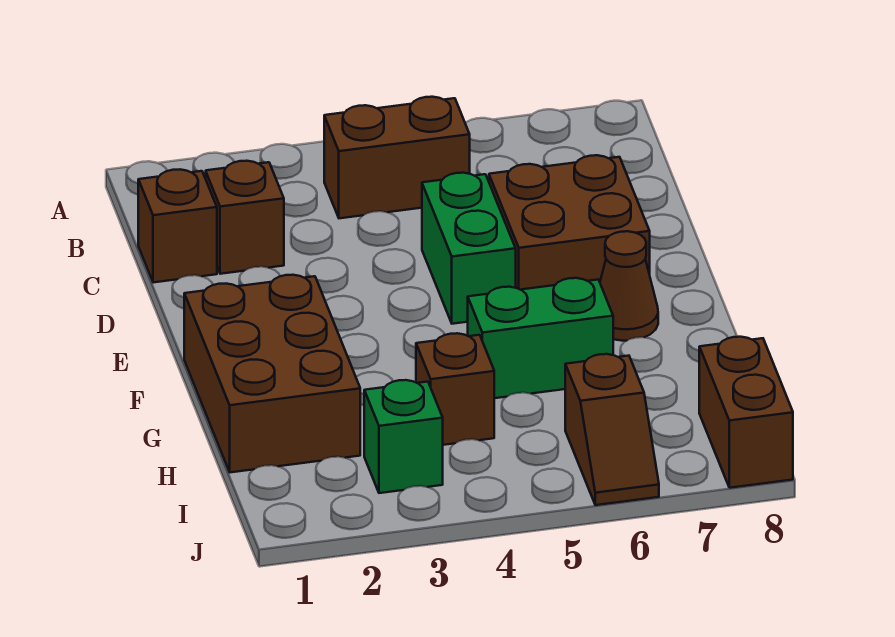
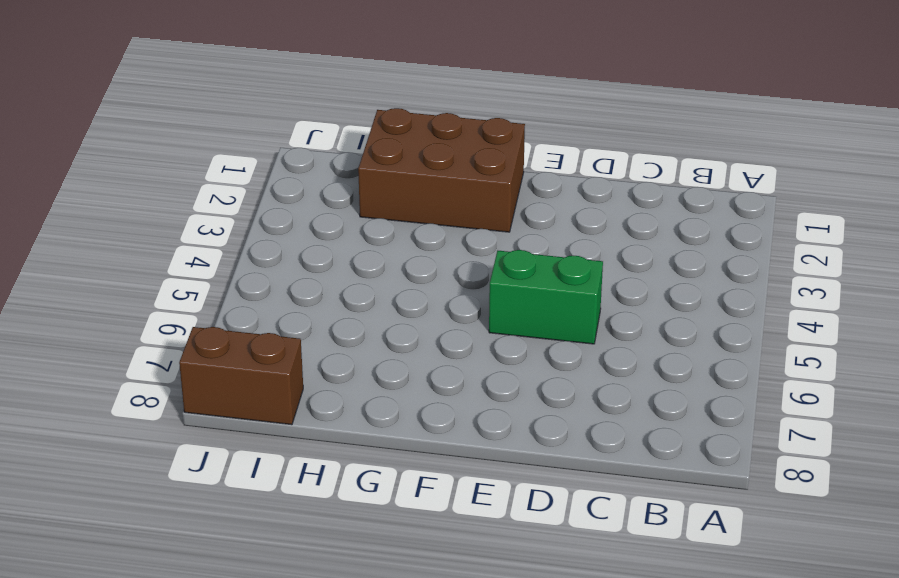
none -> brown 1x2 brick [324,97,470,218]
none -> brown 1x1 brick [138,169,217,283]
none -> brown 1x1 brick [206,161,284,274]

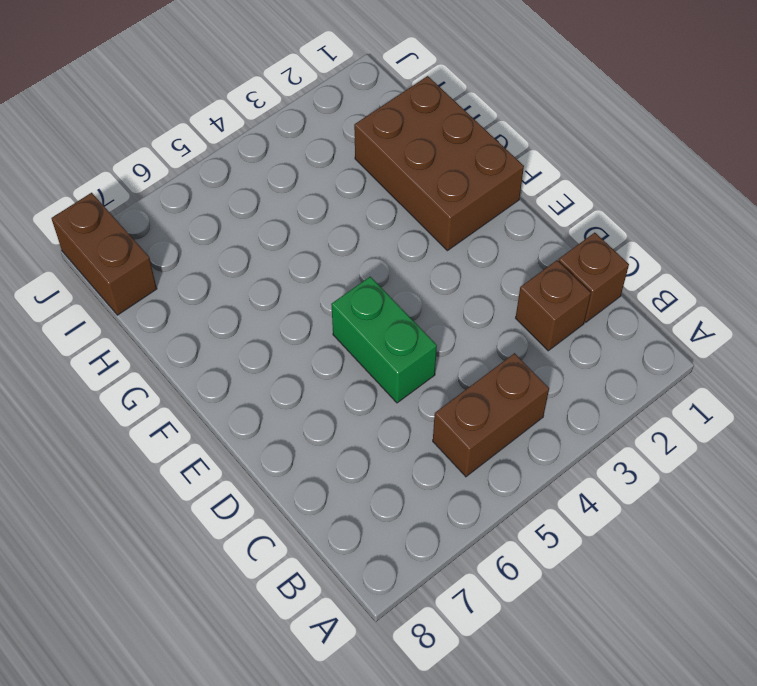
none -> brown 2x2 brick [489,155,650,290]
none -> brown 1x1 cone [600,231,658,341]
none -> green 1x2 brick [468,278,613,398]

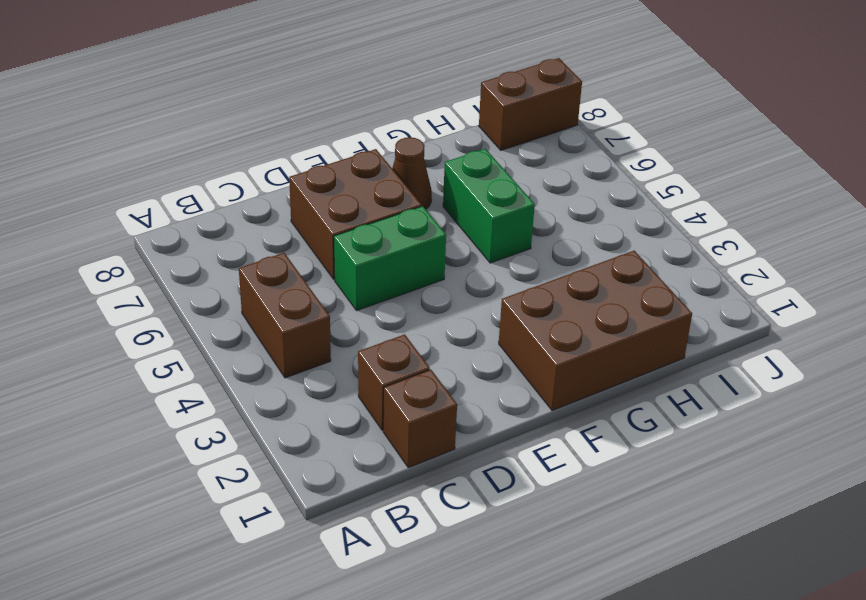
none -> brown 1x1 brick [416,333,494,445]
none -> green 1x1 brick [364,380,443,493]
none -> brown 1x2 slope [565,354,659,505]

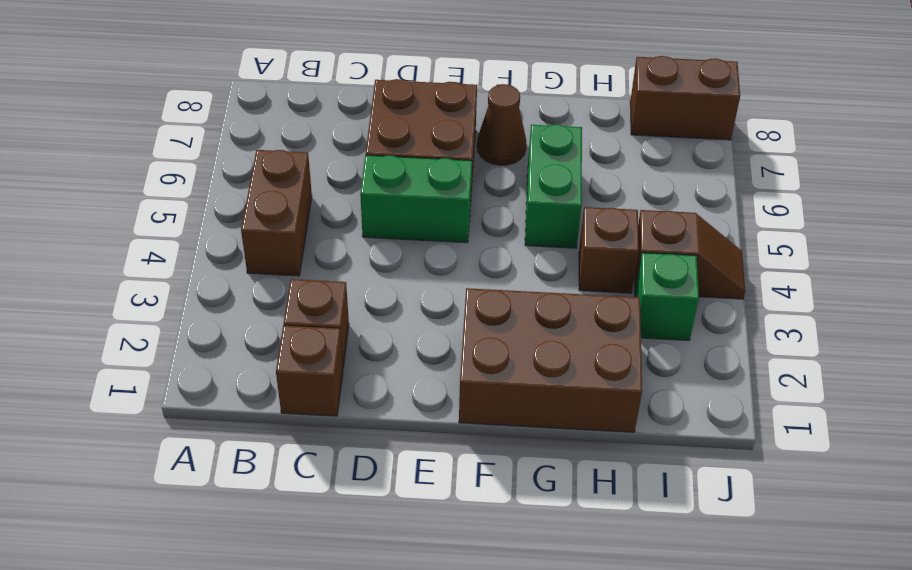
brown 1x2 slope [634,210,745,299] -> brown 1x2 slope moved to [565,354,659,505]

